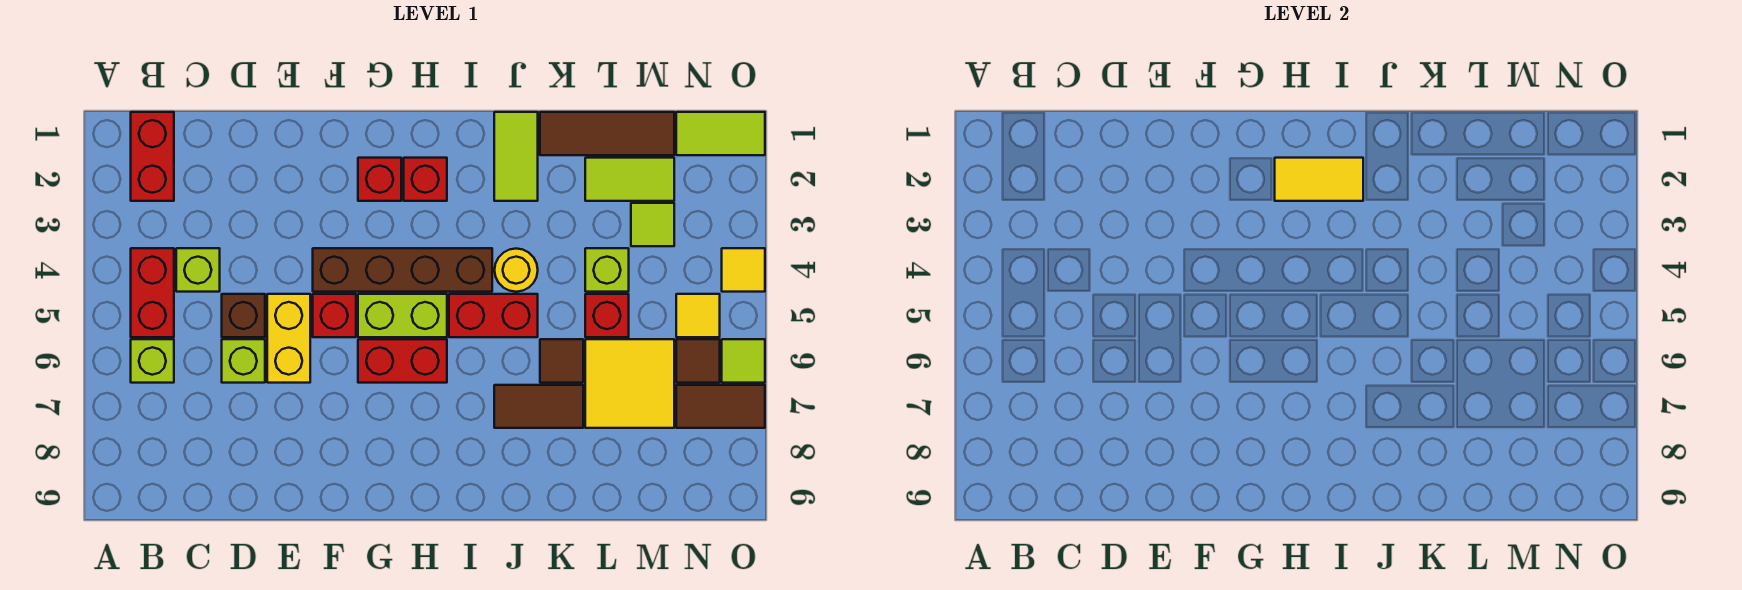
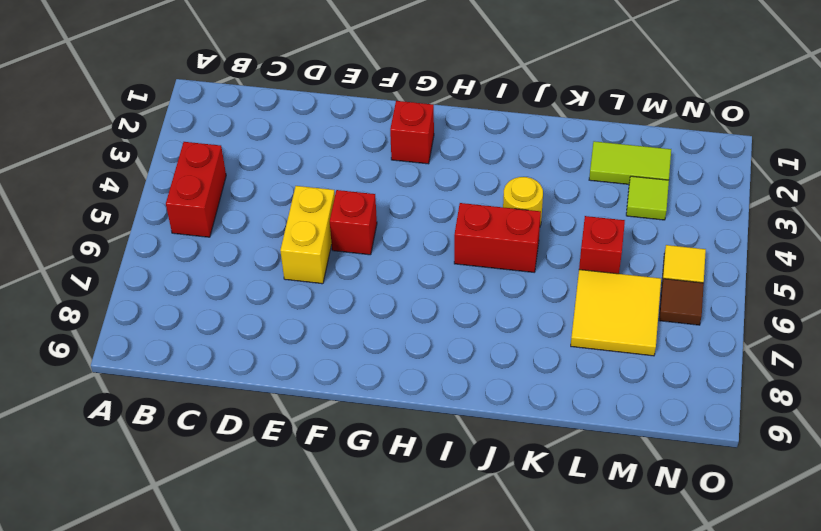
none -> red 1x2 brick [131,112,174,201]
none -> lime 1x1 brick [131,339,174,383]
none -> lime 1x1 brick [176,248,220,292]
none -> brown 1x1 brick [222,294,265,337]

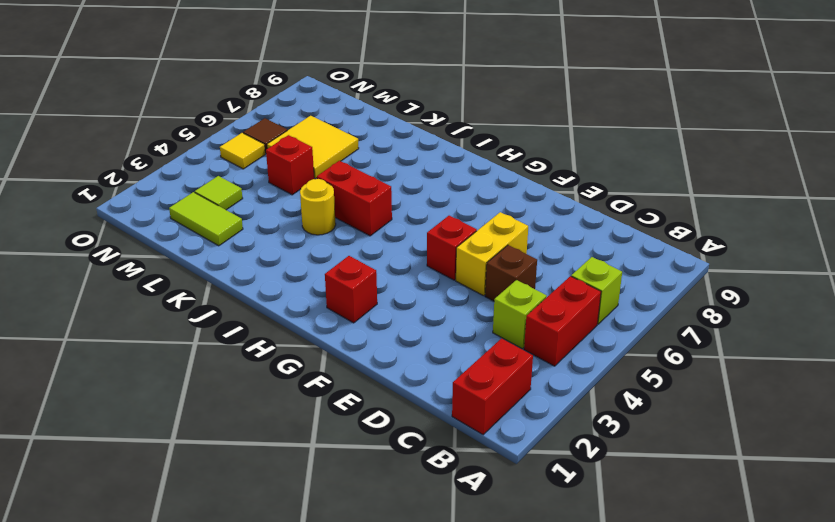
none -> lime 1x1 brick [222,339,265,383]
none -> brown 1x4 brick [313,248,492,292]
none -> lime 1x2 brick [358,294,447,337]
none -> red 1x2 brick [358,339,447,383]

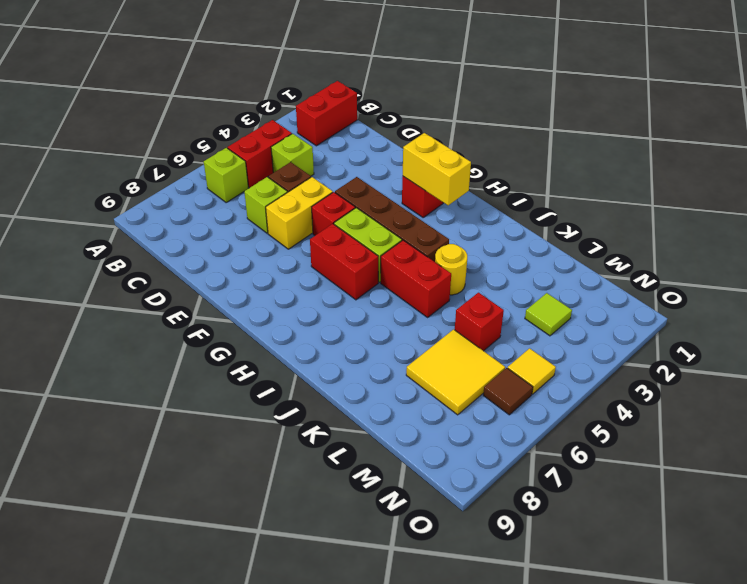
yellow 1x2 brick [403,133,471,205] -> yellow 1x2 tile [1275,158,1363,201]
none -> red 1x1 brick [404,158,447,201]
none -> lime 1x2 tile [494,112,538,201]
none -> brown 1x2 tile [494,385,583,428]
none -> brown 1x3 tile [540,112,674,155]

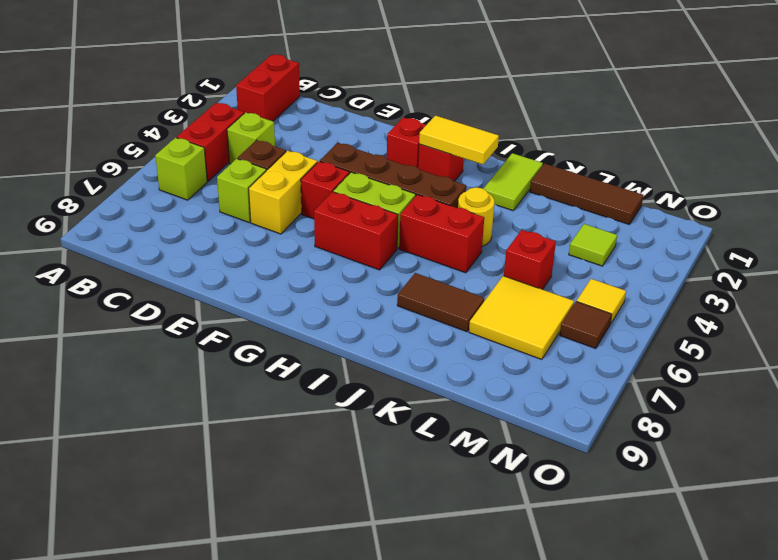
none -> brown 1x1 tile [540,339,583,383]
none -> lime 1x2 tile [585,158,674,201]
none -> lime 1x1 brick [585,248,629,292]
none -> lime 1x2 tile [676,112,765,155]

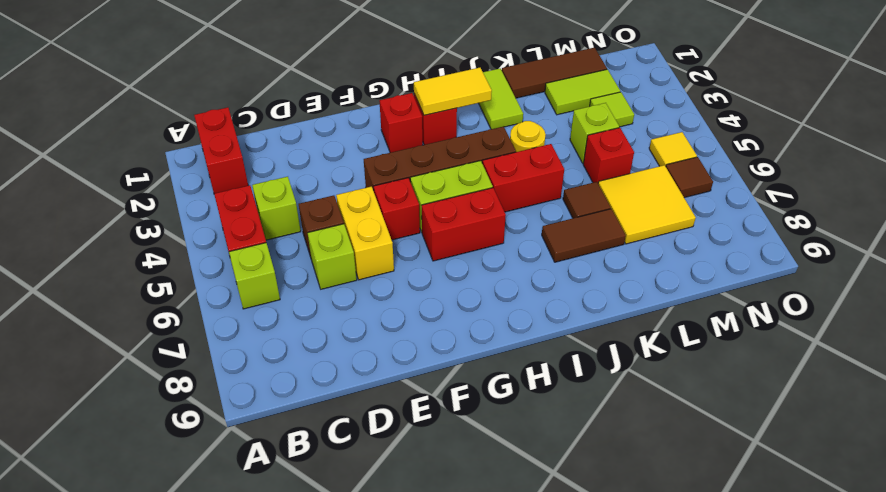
none -> lime 1x2 tile [676,112,765,155]
none -> brown 1x2 tile [676,385,765,428]
none -> yellow 1x1 tile [722,248,765,292]
none -> lime 1x1 tile [722,339,765,383]

